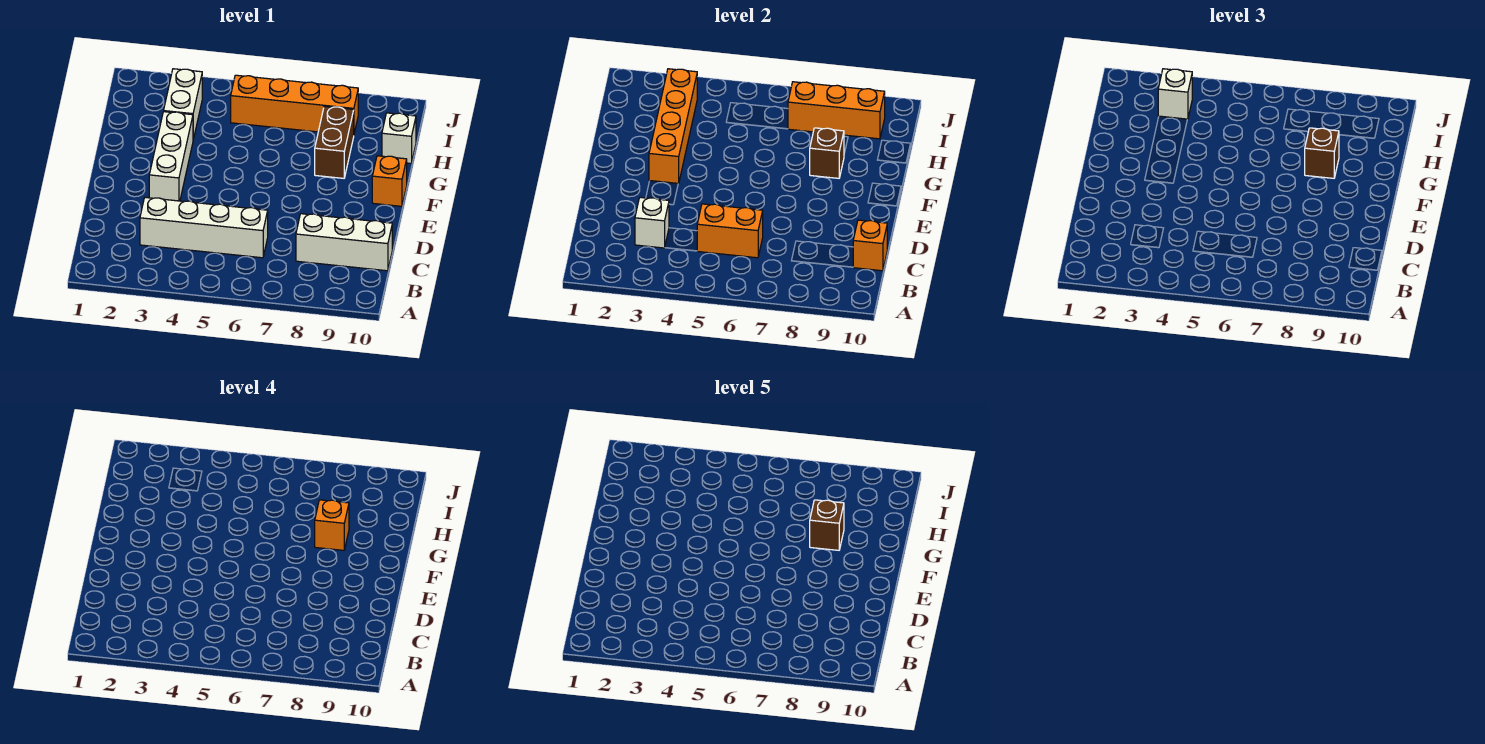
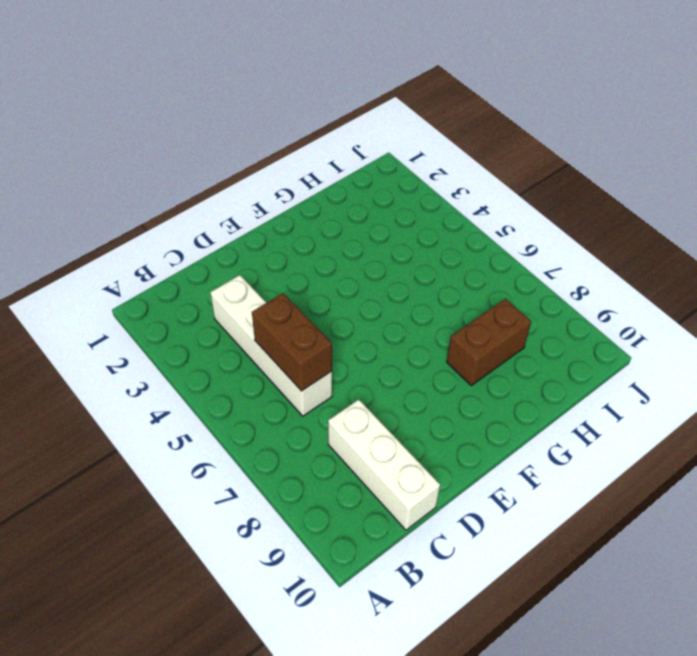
brown 1x2 brick [252,293,332,391] -> orange 1x2 brick [697,204,763,258]
none -> white 1x3 brick [149,112,193,201]
none -> orange 1x1 brick [372,156,407,206]
none -> white 1x2 brick [164,69,202,139]

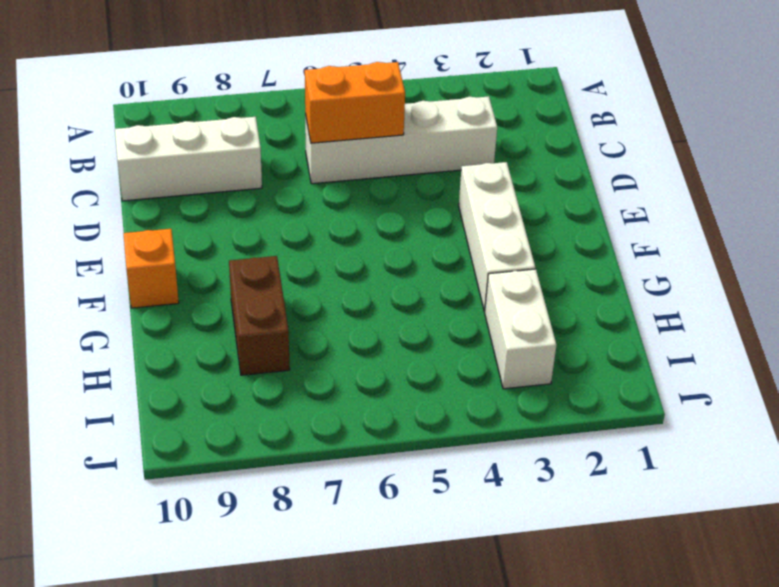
none -> white 1x1 brick [382,113,416,163]
none -> orange 1x4 brick [231,75,358,133]
none -> white 1x1 brick [635,197,669,248]

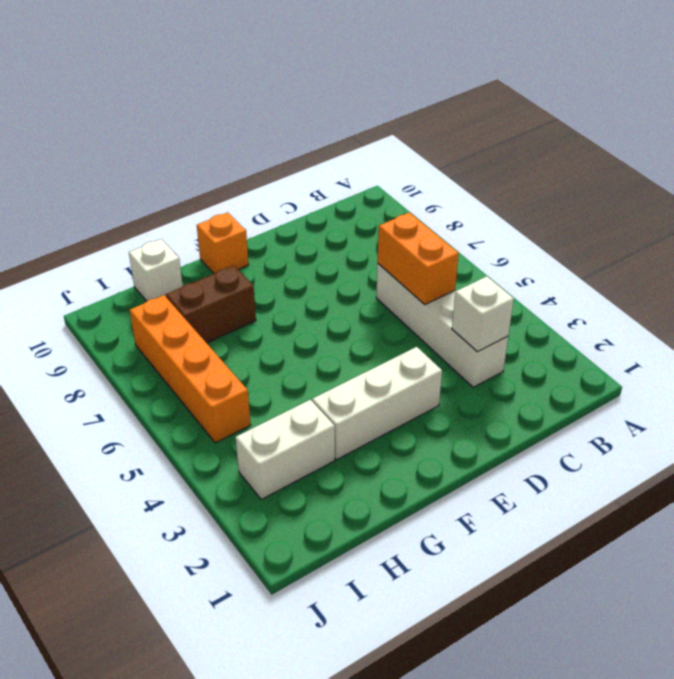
none -> white 1x3 brick [296,214,392,271]
none -> orange 1x1 brick [853,220,887,271]
none -> orange 1x4 brick [649,69,697,184]

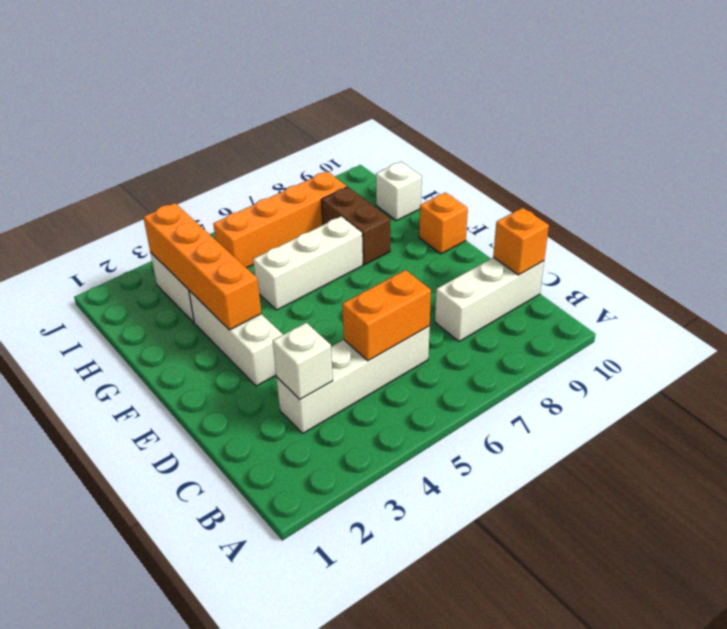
white 1x3 brick [253,217,363,310] -> none
none -> brown 1x1 brick [810,128,844,178]
none -> orange 1x3 brick [788,82,885,139]
none -> brown 1x1 brick [1305,128,1339,178]

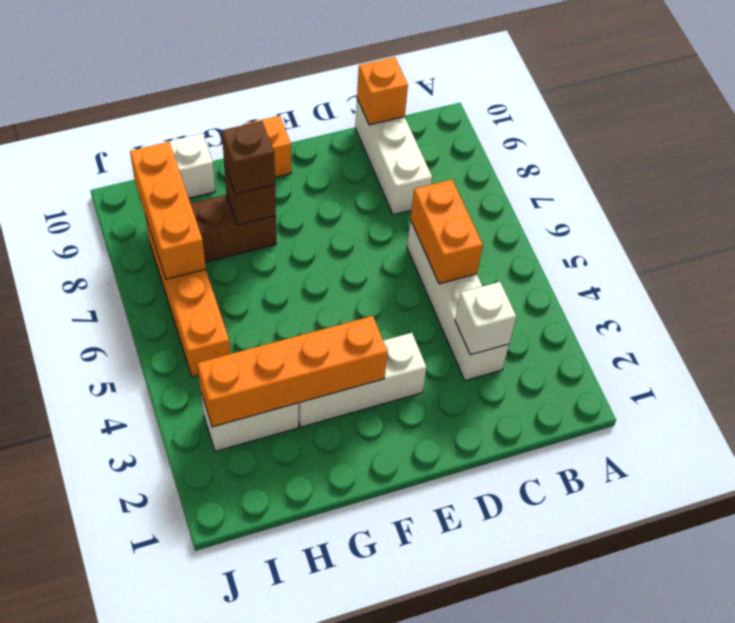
none -> white 1x1 brick [1158,69,1192,119]
none -> orange 1x1 brick [315,500,349,550]
none -> brown 1x1 brick [810,500,844,550]

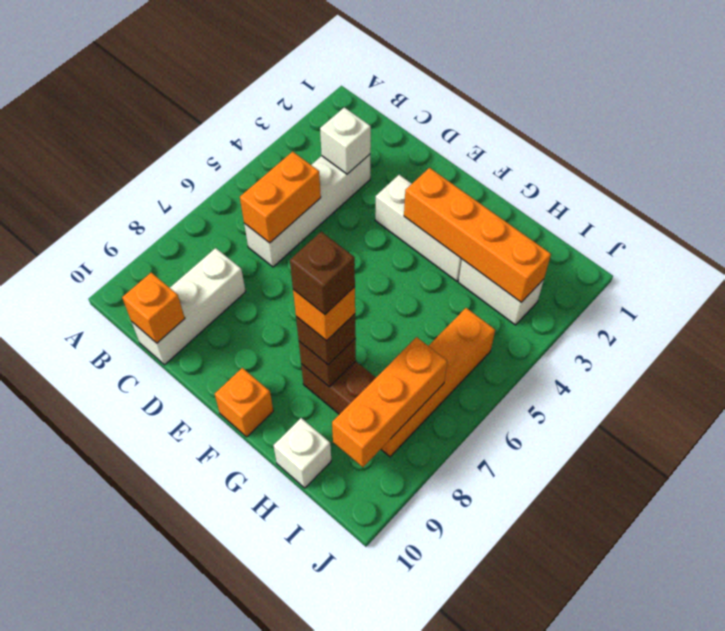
none -> white 1x1 brick [1158,69,1192,119]

